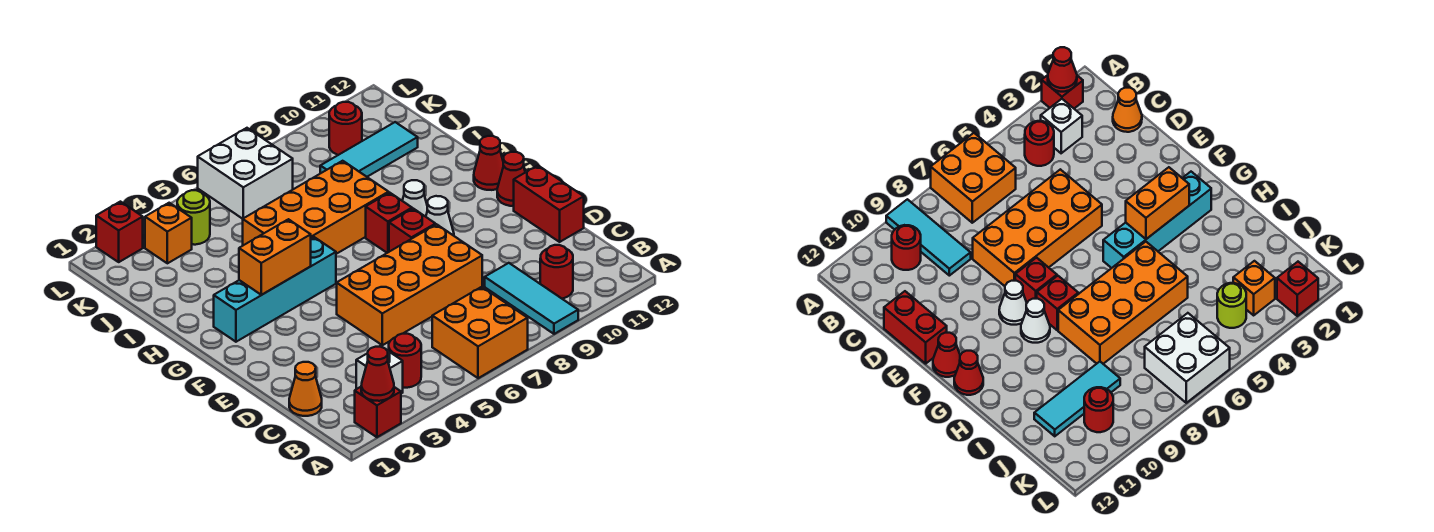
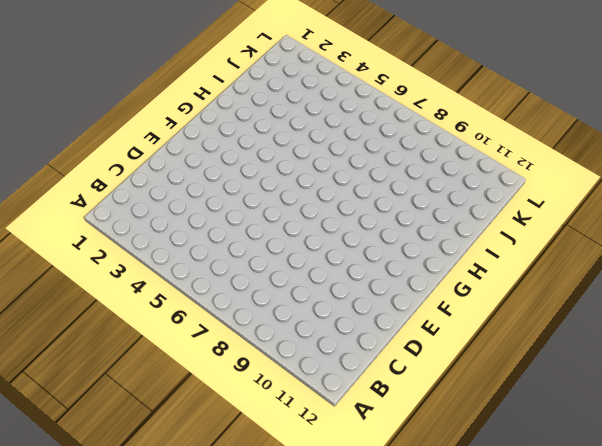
none -> red 1x1 brick [355,387,401,437]
none -> orange 2x2 brick [432,287,528,378]
none -> cyan 1x3 tile [485,263,578,334]

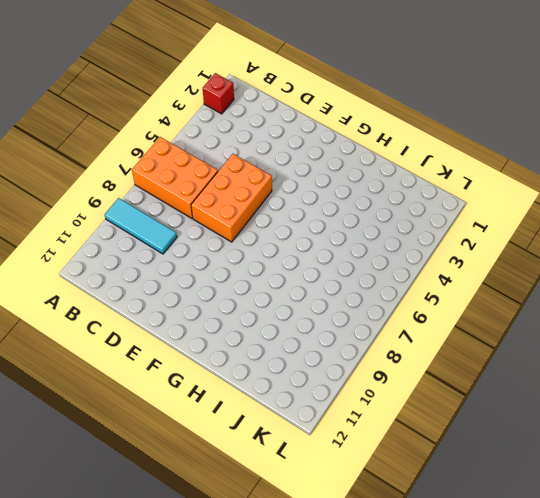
orange 2x3 brick [132,137,218,218] -> orange 2x2 brick [432,287,528,378]
orange 2x3 brick [191,154,272,242] -> orange 2x4 brick [337,224,482,345]
none -> white 1x1 brick [356,346,403,394]
none -> red 1x1 round brick [389,334,421,388]
none -> red 1x1 round brick [540,245,573,299]

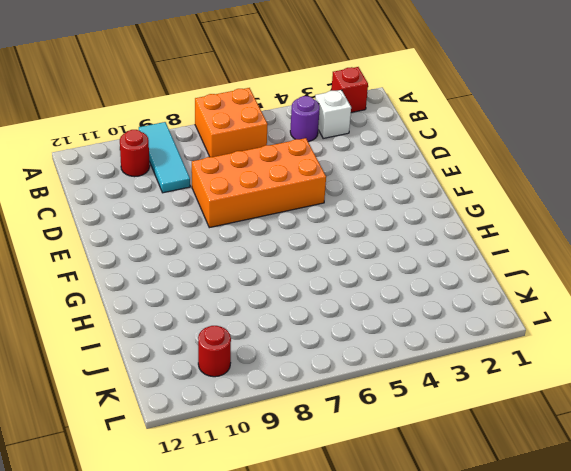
purple 1x1 round brick [290,96,320,142] -> red 1x1 round brick [389,334,421,388]
none -> orange 1x1 cone [289,362,322,416]
none -> red 1x2 brick [514,165,584,242]
none -> red 1x1 brick [389,209,435,252]

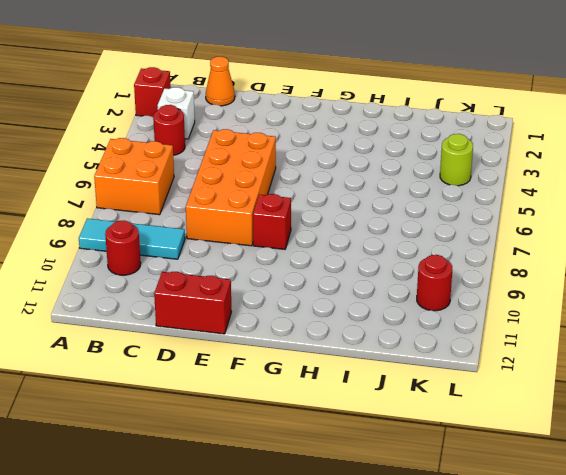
none -> white 1x1 cone [426,196,454,236]
none -> red 1x1 cone [497,152,525,206]
none -> cyan 1x4 brick [214,237,336,342]

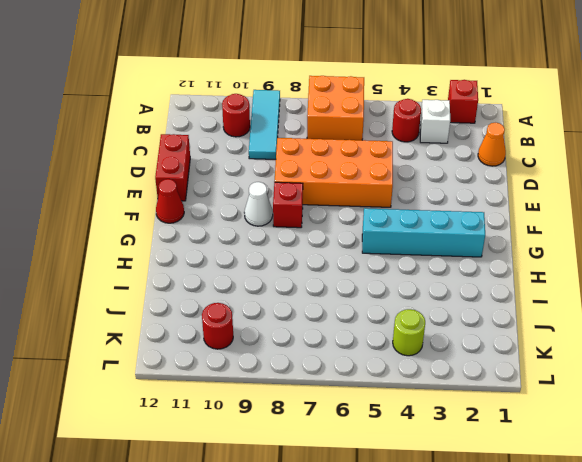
none -> red 1x1 brick [366,193,412,253]
none -> white 1x1 cone [402,180,428,217]
none -> red 1x1 cone [474,136,503,190]

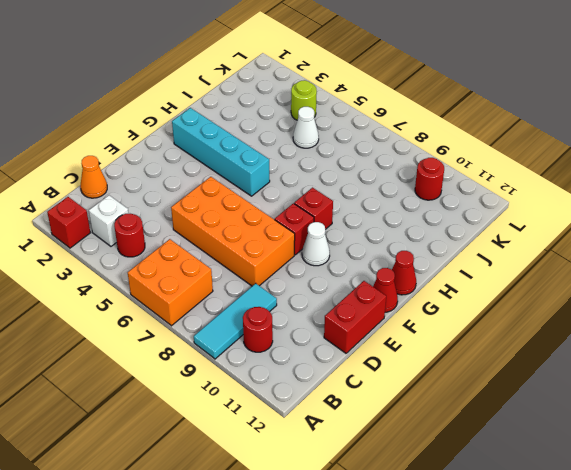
white 1x1 cone [293,107,319,148] -> white 1x1 cone moved to [402,180,428,217]
none -> orange 2x4 brick [243,161,389,254]
none -> cyan 1x3 tile [320,122,418,177]
none -> orange 1x1 brick [145,203,192,263]

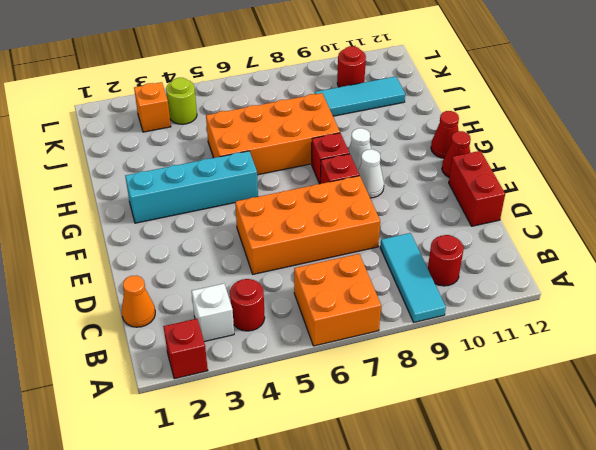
none -> white 2x2 brick [198,128,293,219]
none -> red 1x1 brick [96,202,143,262]
none -> red 1x1 cone [361,347,394,401]

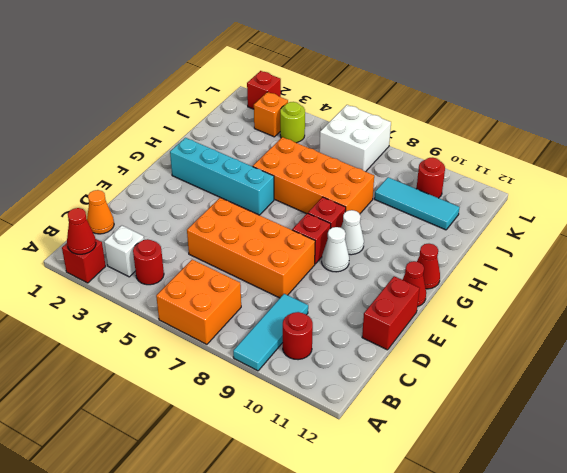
none -> orange 1x2 brick [239,219,311,295]

